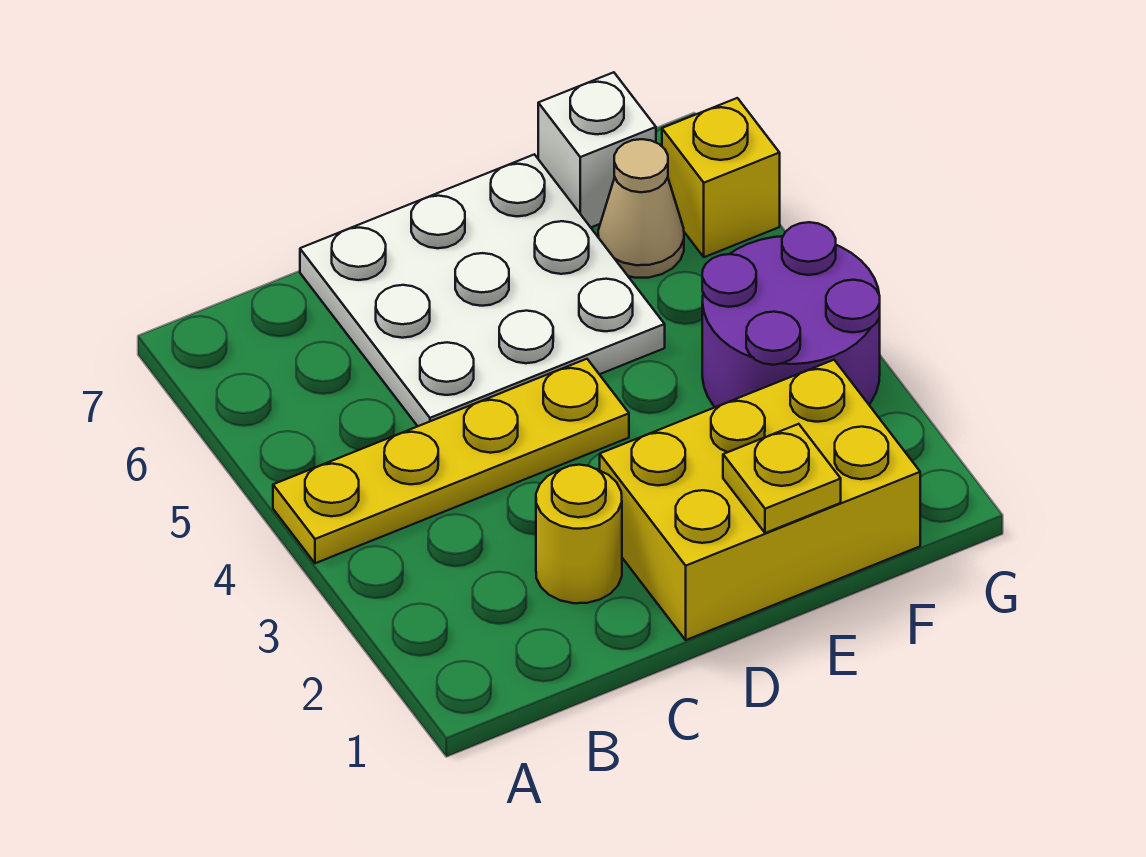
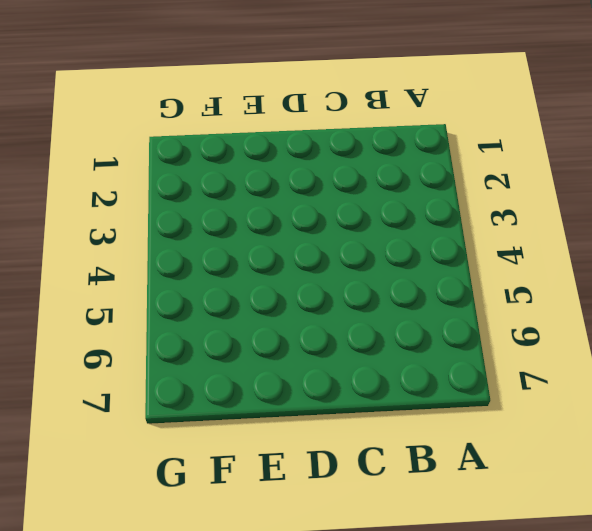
none -> yellow 1x4 plate [273,359,629,563]
none -> yellow 1x1 round brick [536,465,622,603]

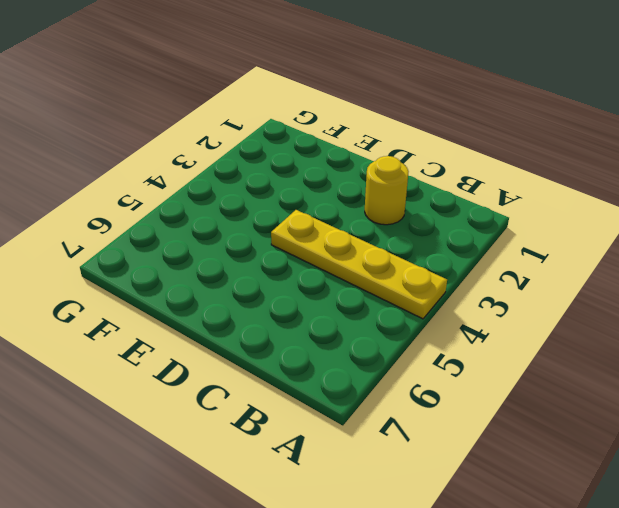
none -> white 3x3 plate [300,154,665,426]
none -> yellow 2x3 brick [600,360,920,640]

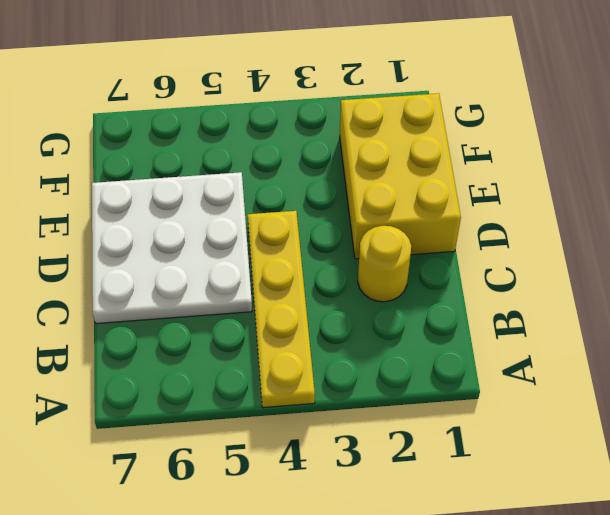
none -> purple 2x2 round brick [702,222,880,407]
none -> tan 1x1 cone [598,139,684,278]

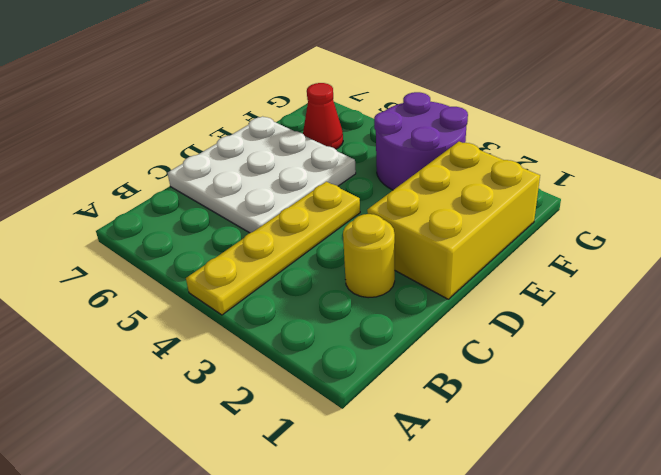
red 1x1 cone [303,83,343,149] -> tan 1x1 cone [598,139,684,278]
none -> white 1x1 brick [538,72,656,227]
none -> yellow 1x1 brick [662,98,780,257]

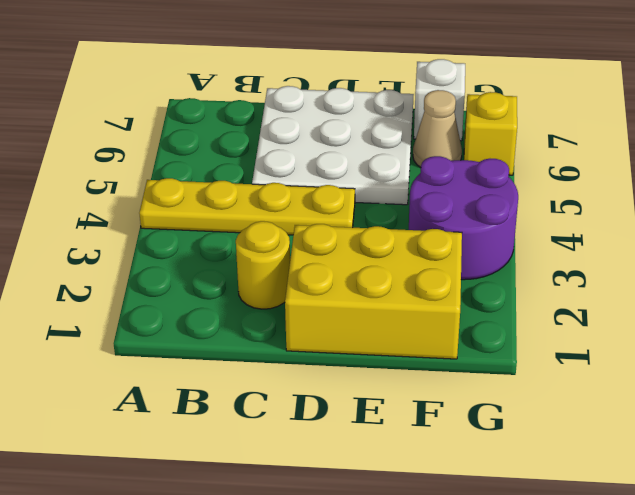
none -> yellow 1x1 plate [723,424,841,533]

